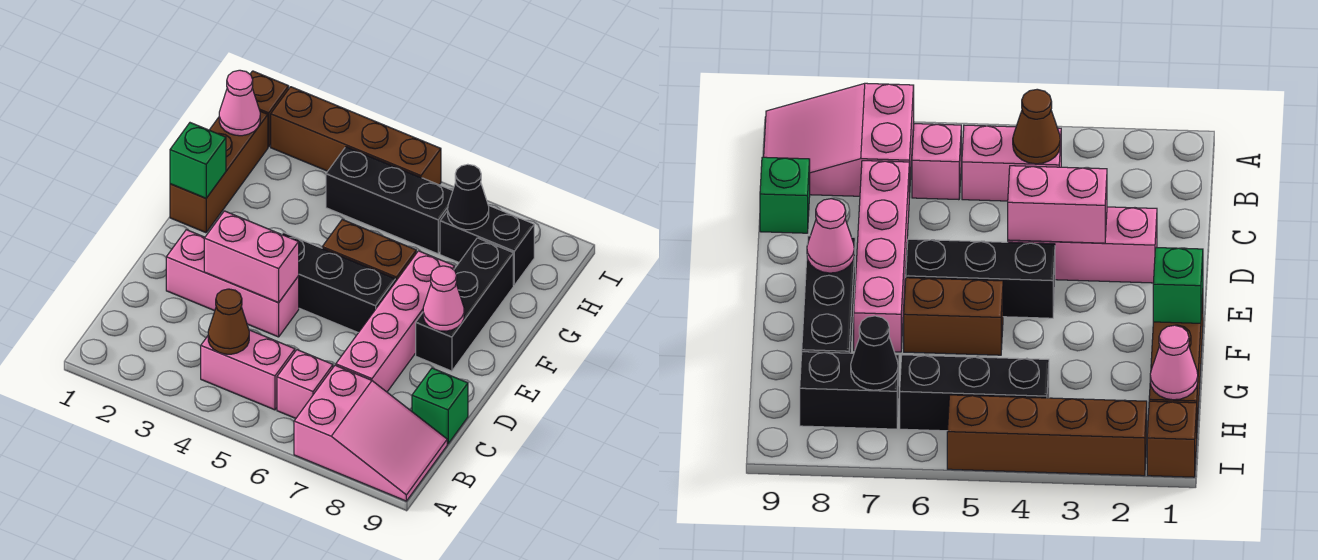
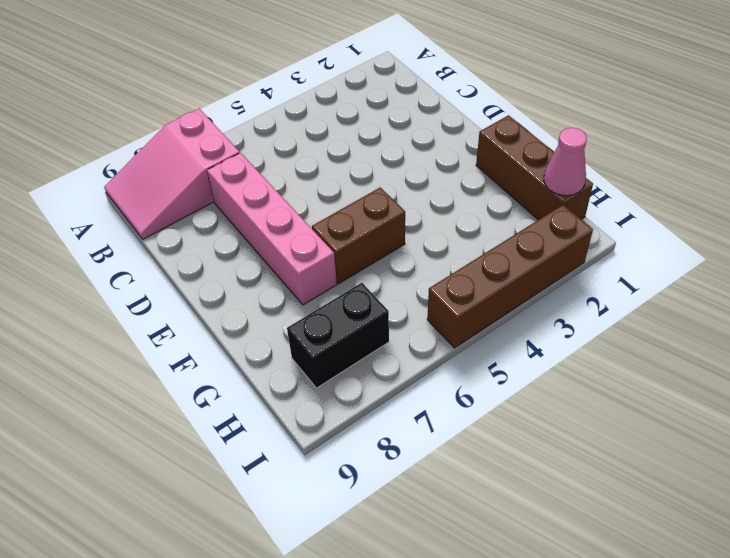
none -> pink 1x2 brick [201,330,295,410]
none -> pink 1x1 brick [277,350,333,418]
none -> green 1x1 brick [412,368,468,444]

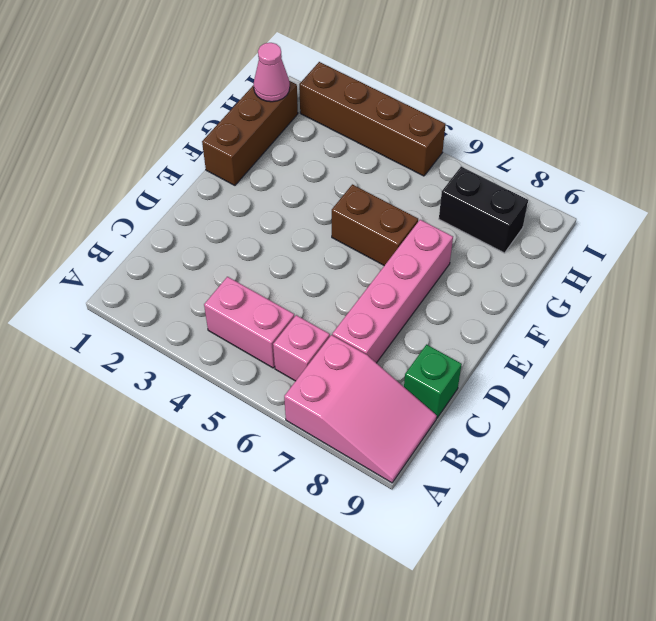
none -> pink 1x3 brick [166,230,299,337]
none -> black 1x3 brick [282,232,396,333]
none -> black 1x3 brick [416,238,513,371]

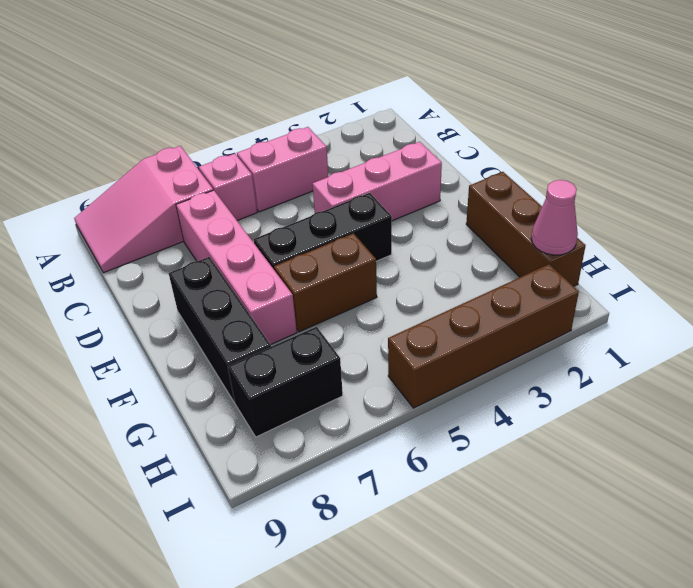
none -> green 1x1 brick [412,368,468,444]
none -> black 1x3 brick [326,147,453,254]
none -> brown 1x1 brick [250,71,289,147]

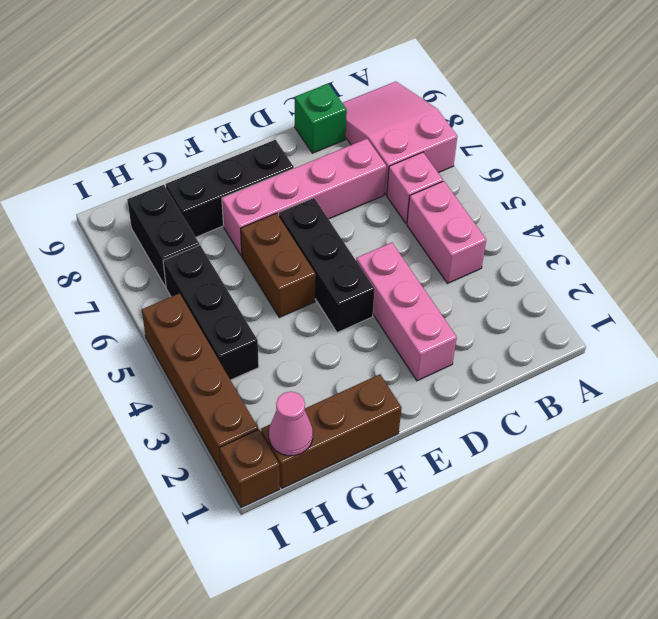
none -> brown 1x1 cone [208,289,249,354]
none -> pink 1x2 brick [204,211,299,303]
none -> pink 1x1 cone [423,266,464,331]

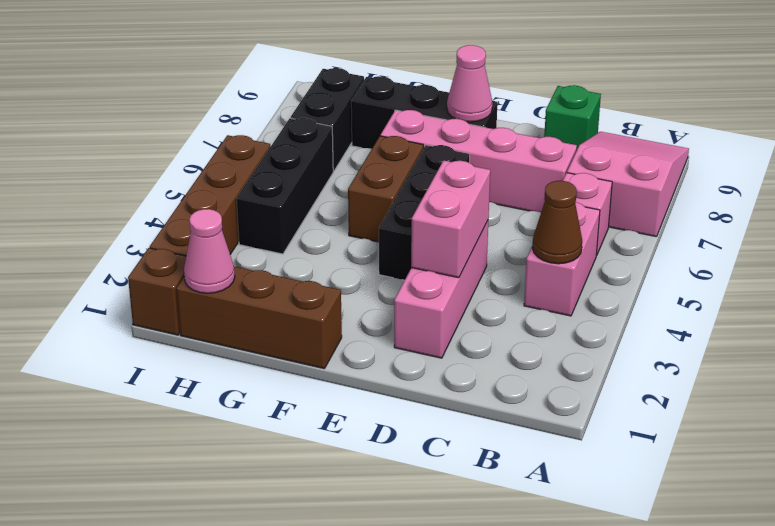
none -> green 1x1 brick [170,123,226,198]
none -> black 1x1 cone [448,164,489,230]

